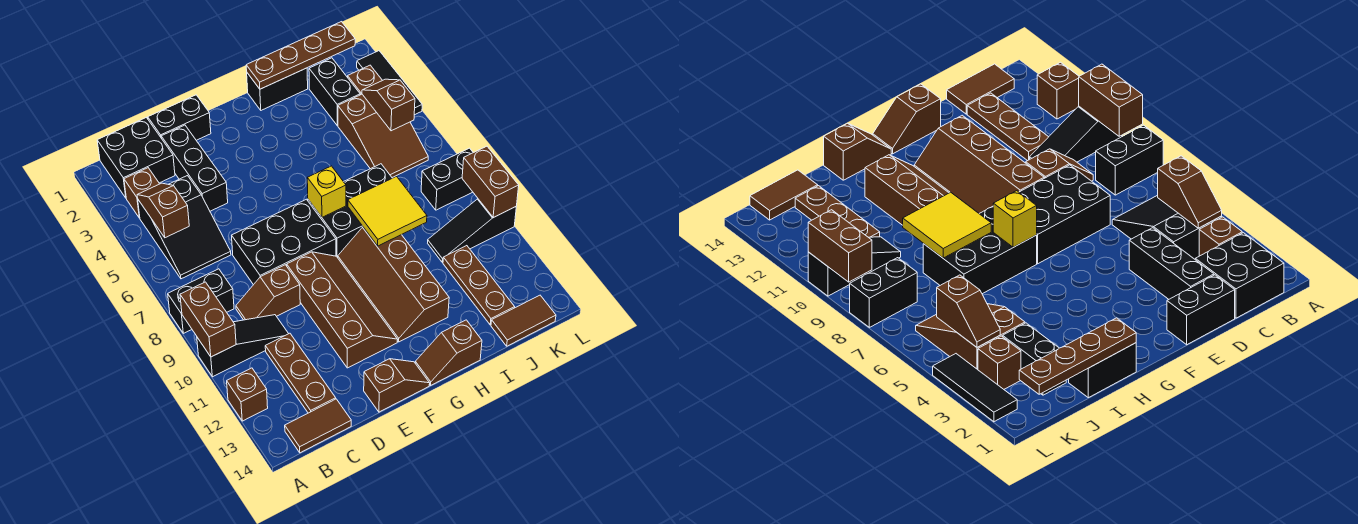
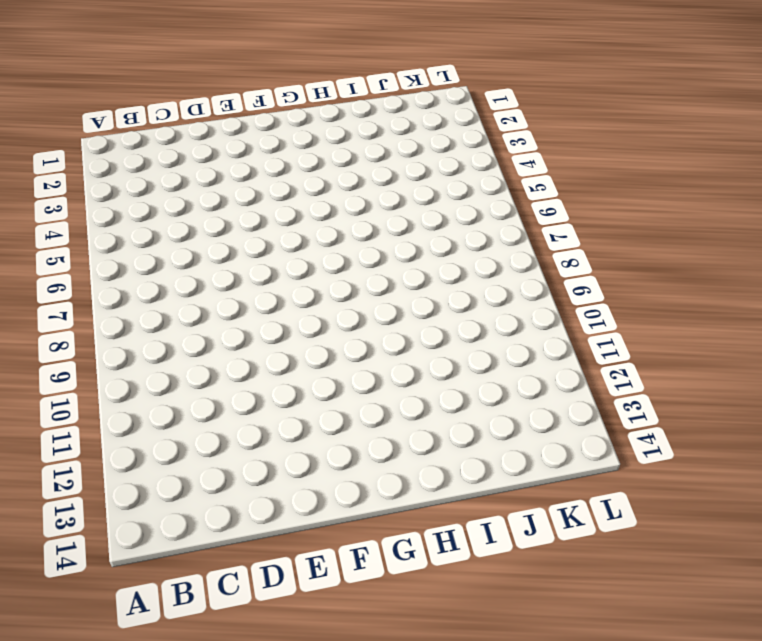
none -> black 1x2 brick [168,269,234,333]
none -> black 1x3 slope [197,315,289,377]
none -> brown 1x1 brick [227,368,268,421]
none -> black 2x2 brick [97,118,175,198]

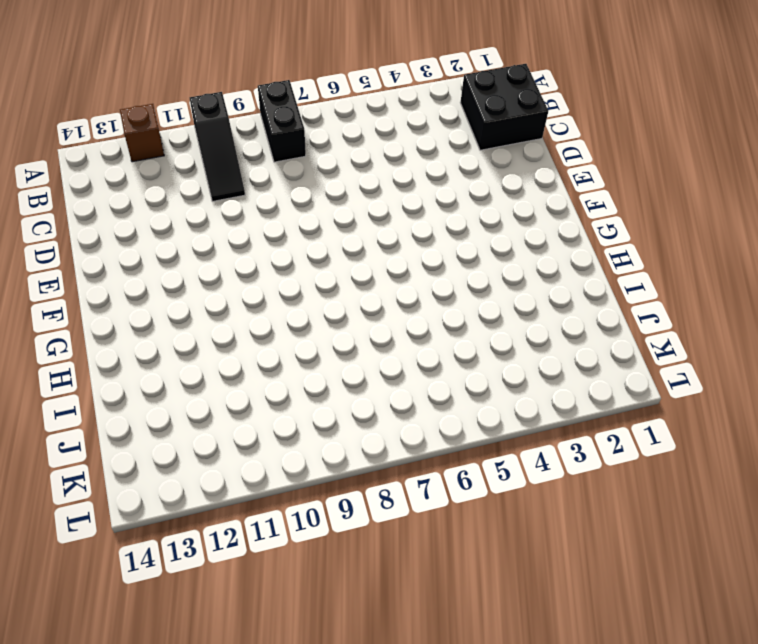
none -> brown 1x1 brick [124,168,159,218]
none -> black 2x3 slope [138,176,231,279]
none -> brown 1x2 tile [285,399,351,453]
none -> brown 1x2 slope [236,265,300,320]

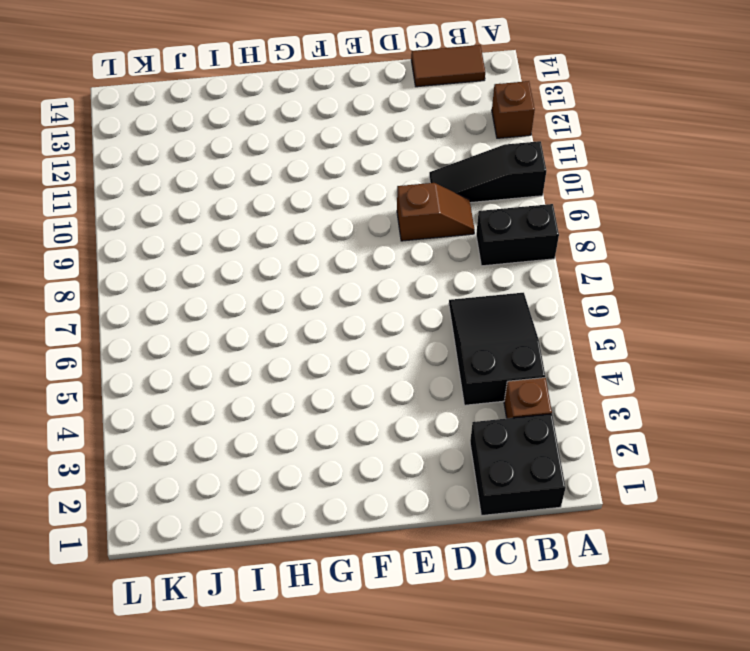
none -> brown 1x3 plate [265,333,336,413]
none -> black 1x2 brick [148,95,211,140]
none -> black 1x3 brick [161,125,228,211]
none -> black 2x3 brick [232,199,336,285]

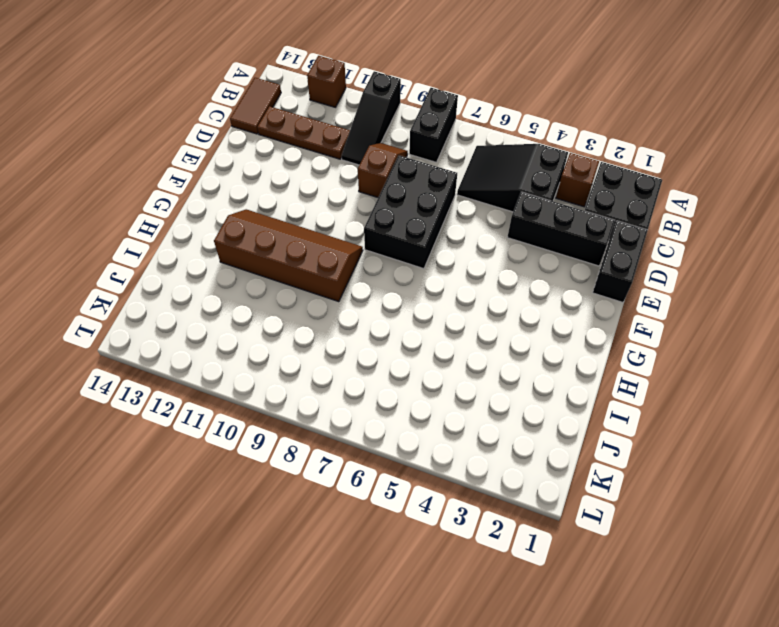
none -> brown 2x4 slope [287,252,398,368]
none -> brown 1x2 slope [364,359,430,412]
none -> black 2x3 brick [308,164,392,258]
none -> brown 1x2 slope [415,320,482,385]

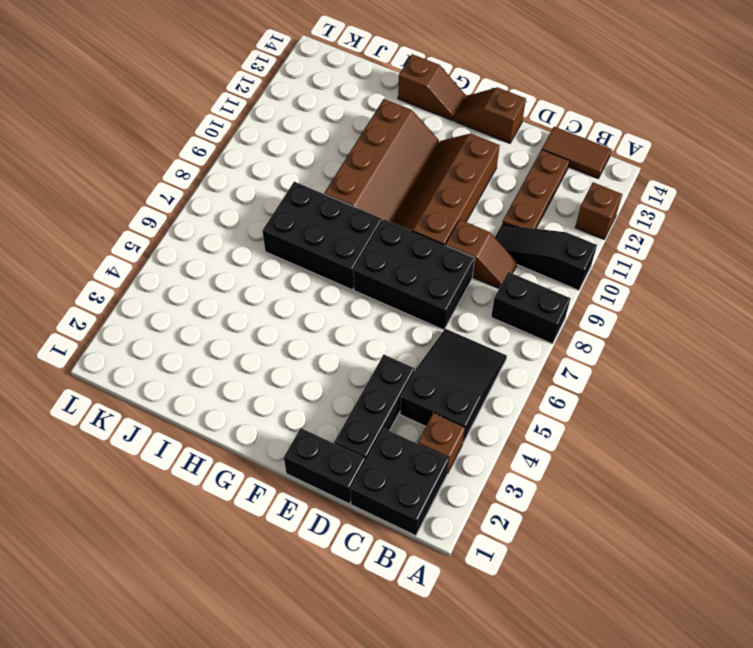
none -> black 1x2 brick [247,68,308,110]
none -> black 1x2 brick [309,58,360,125]
none -> brown 2x3 slope [338,94,428,177]
none -> black 1x3 slope [428,199,516,262]

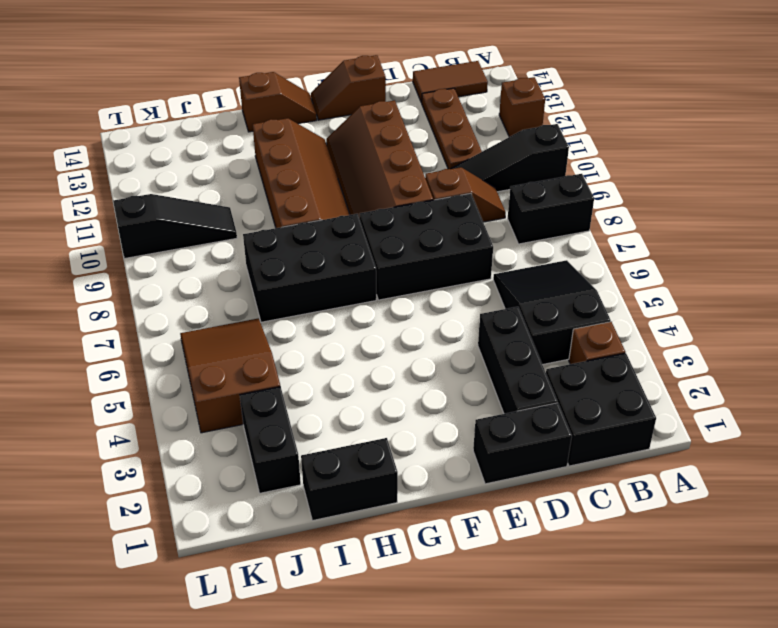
none -> brown 1x3 plate [443,246,515,325]
none -> brown 1x2 tile [491,295,556,346]
none -> brown 1x1 brick [348,65,382,95]
none -> black 1x2 brick [421,148,473,210]

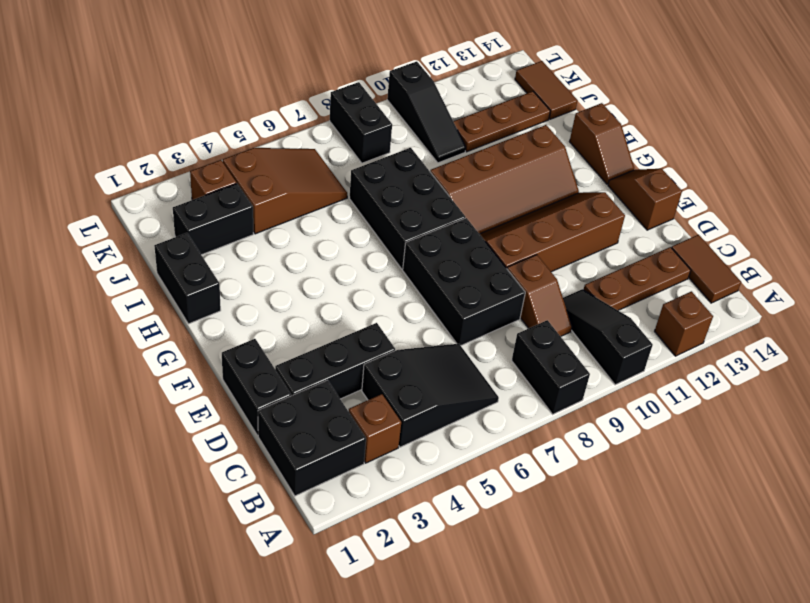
none -> black 1x3 tile [357,51,422,115]
none -> brown 1x2 brick [180,282,236,357]
none -> brown 1x2 slope [137,183,189,238]
none -> yellow 1x1 brick [307,166,346,217]

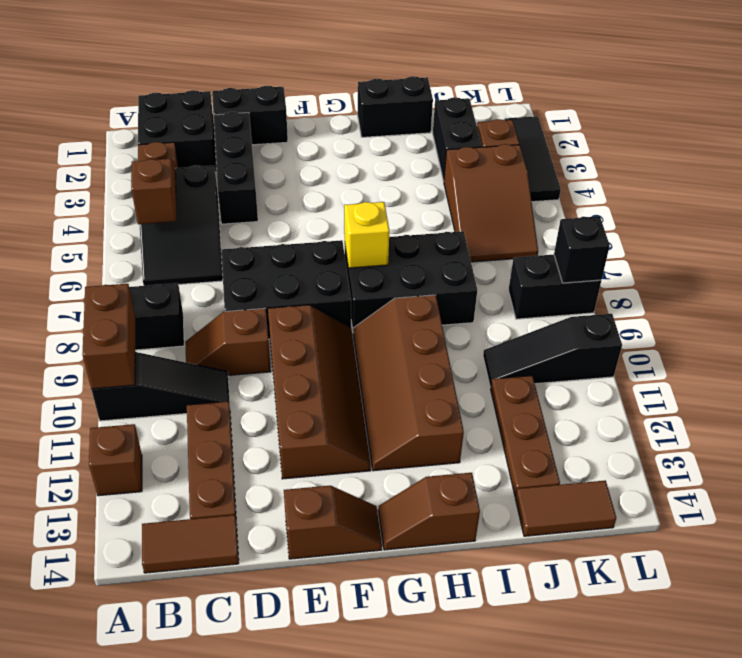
black 1x1 brick [554,216,610,283] -> none
none -> brown 1x4 plate [246,22,355,89]
none -> yellow 2x2 tile [348,176,427,246]
none -> brown 1x2 slope [362,79,415,131]
none -> brown 1x2 brick [462,146,519,218]

